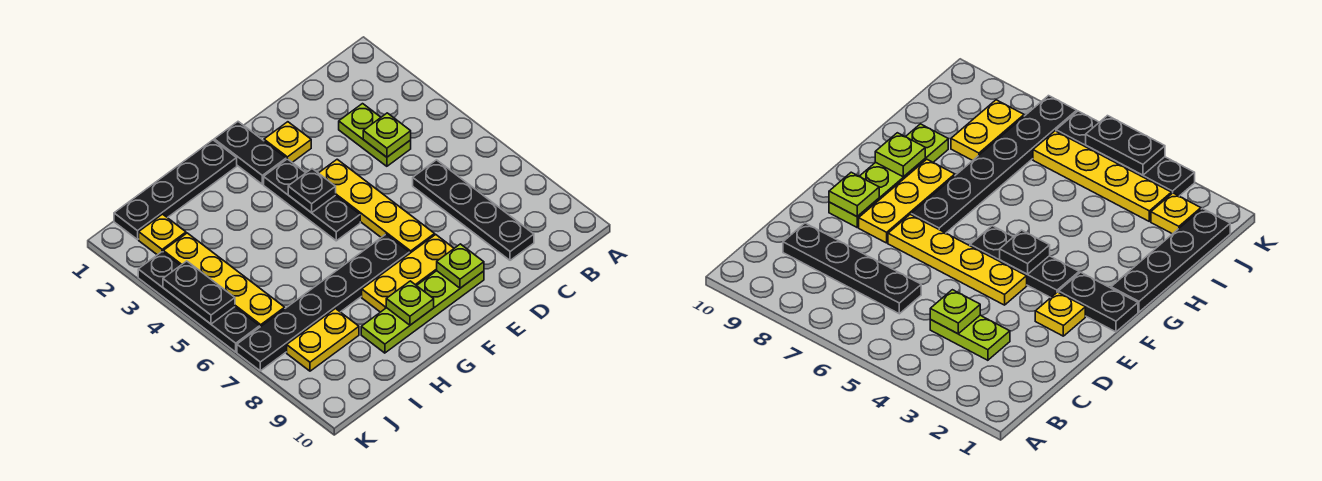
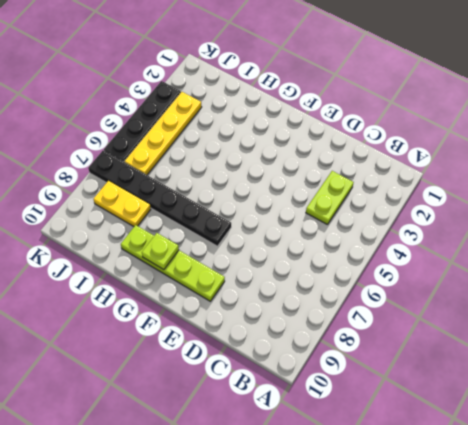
none -> black 1x4 plate [413,160,534,260]
none -> yellow 1x1 plate [264,122,311,162]
none -> yellow 1x4 plate [319,159,435,253]

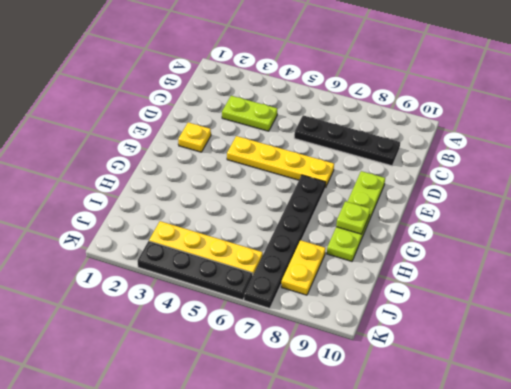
none -> yellow 1x3 plate [362,235,454,312]
none -> black 1x2 plate [214,122,286,184]
none -> black 1x3 plate [264,159,360,241]

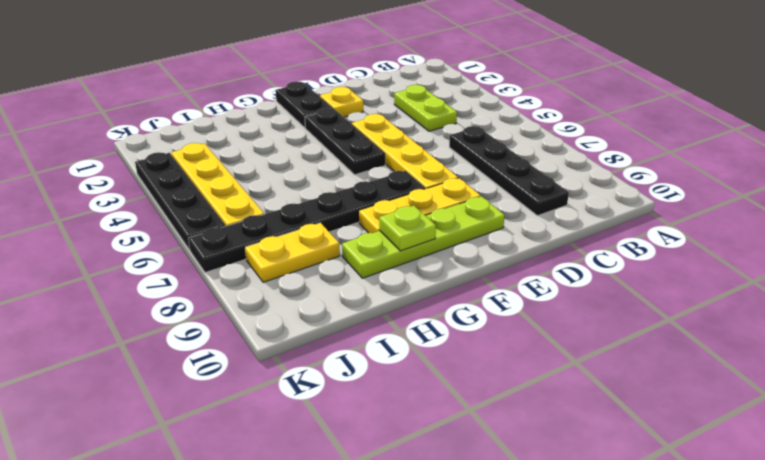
none -> black 1x4 plate [114,140,237,240]
none -> yellow 1x1 plate [139,214,186,255]
none -> lime 1x1 plate [363,113,411,157]

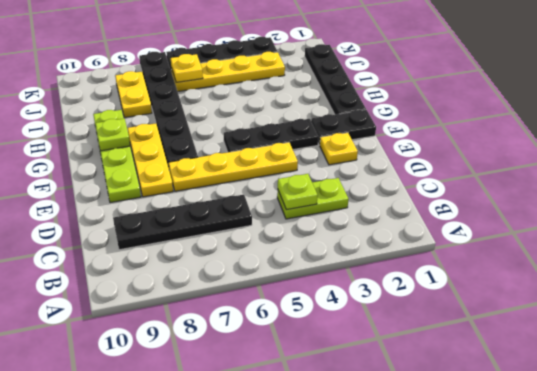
yellow 1x1 plate [171,54,203,82] -> yellow 1x1 plate moved to [139,214,186,255]
none -> lime 1x1 plate [437,244,484,288]
none -> black 1x1 plate [288,169,336,213]
none -> black 1x2 plate [163,261,235,324]

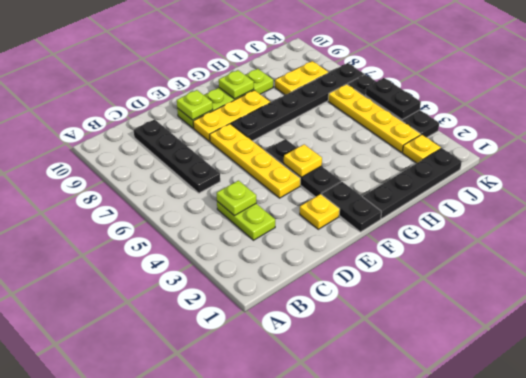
yellow 1x1 plate [284,144,322,177] -> black 1x1 plate [288,169,336,213]

